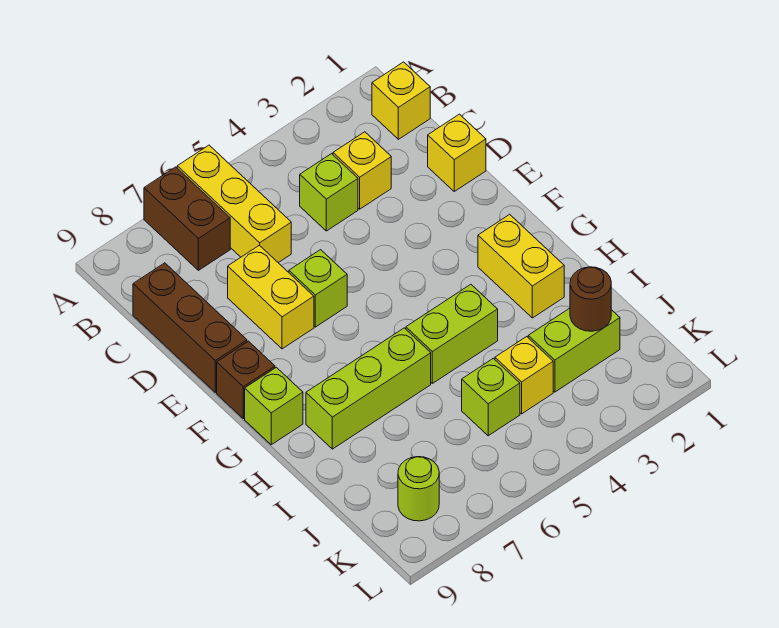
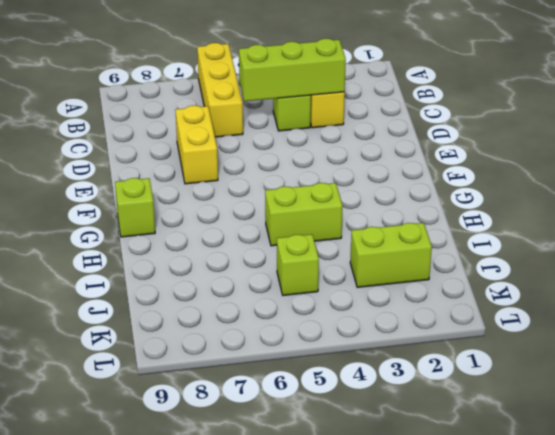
lime 1x3 brick [239,39,346,101] -> lime 1x3 brick moved to [306,328,431,449]
none -> brown 1x2 brick [144,167,230,270]
none -> yellow 1x1 brick [372,62,430,139]
none -> brown 1x3 brick [133,263,247,392]

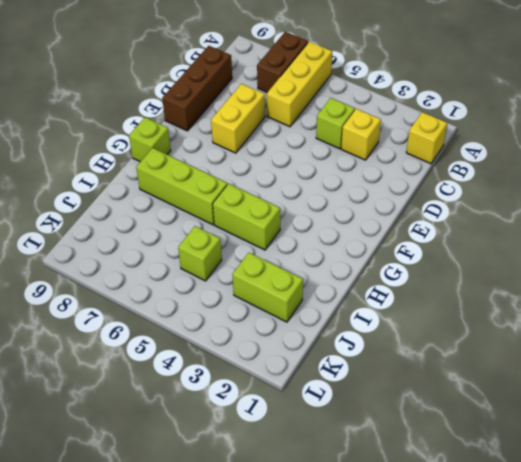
none -> yellow 1x1 brick [428,114,486,191]
none -> lime 1x1 brick [289,250,347,327]
none -> brown 1x1 brick [217,341,275,419]

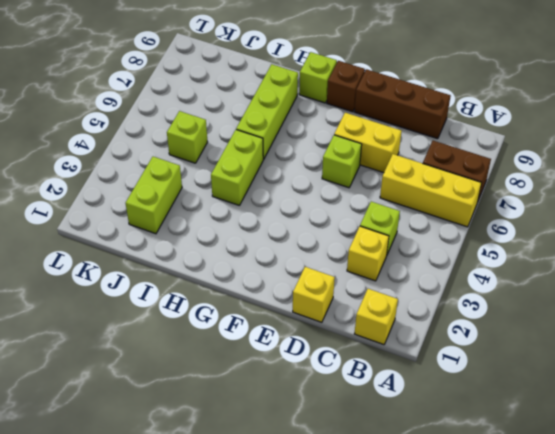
none -> yellow 1x2 brick [478,214,564,318]
none -> yellow 1x1 brick [495,337,553,414]
none -> lime 1x1 round brick [398,457,439,521]

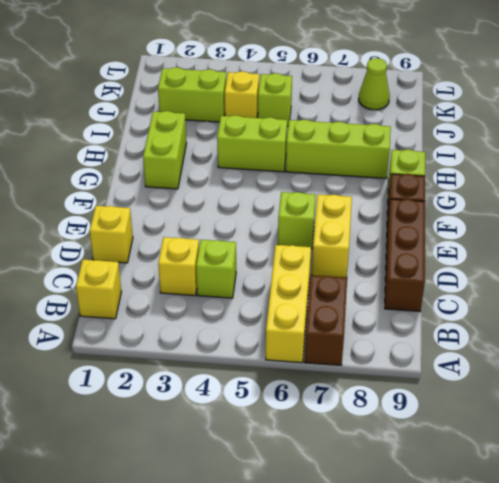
lime 1x2 brick [143,111,187,189] -> yellow 1x2 brick [478,214,564,318]
lime 1x1 cone [359,58,390,110] -> lime 1x1 round brick [398,457,439,521]
none -> brown 1x1 round brick [570,267,611,331]

